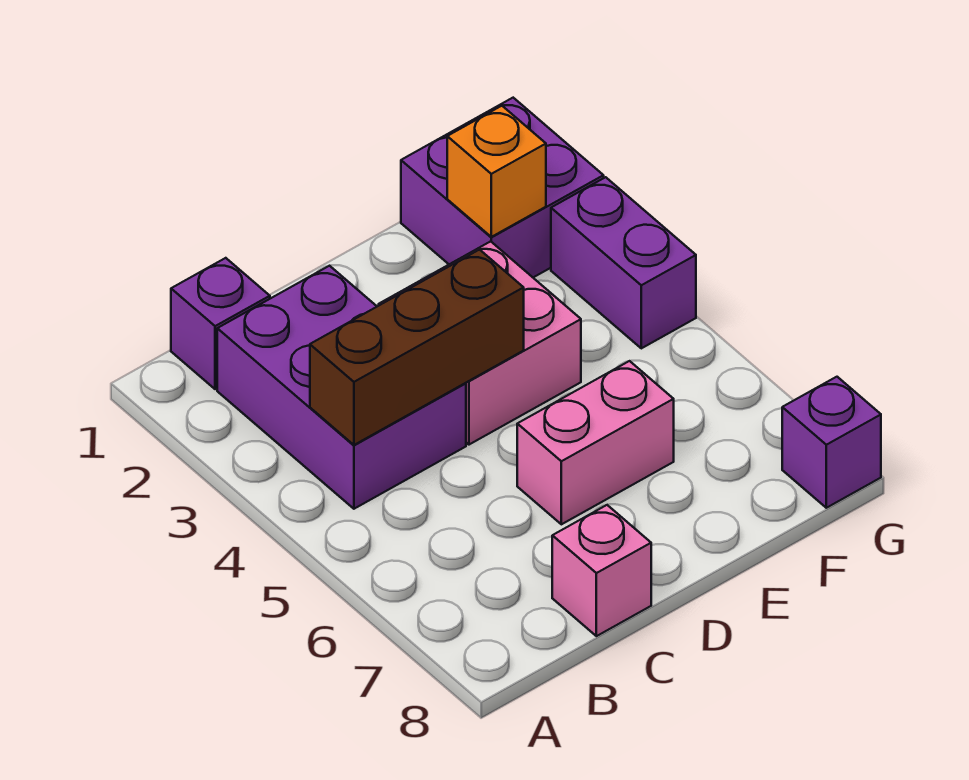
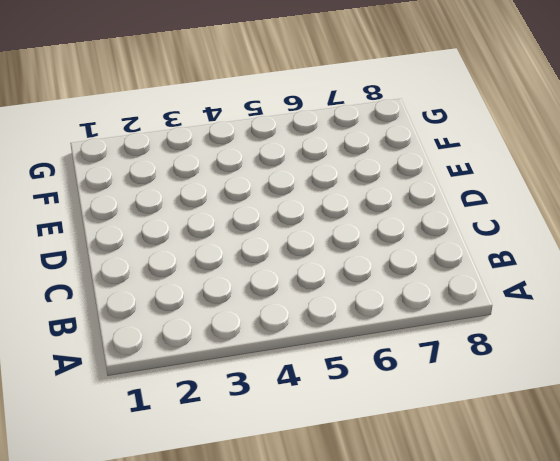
none -> purple 1x1 brick [171,258,270,389]
none -> purple 2x3 brick [217,266,466,509]

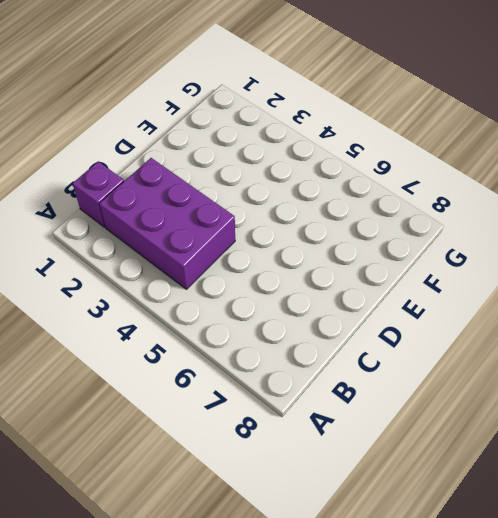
none -> pink 1x1 brick [552,505,651,636]
none -> pink 2x2 brick [379,241,581,445]

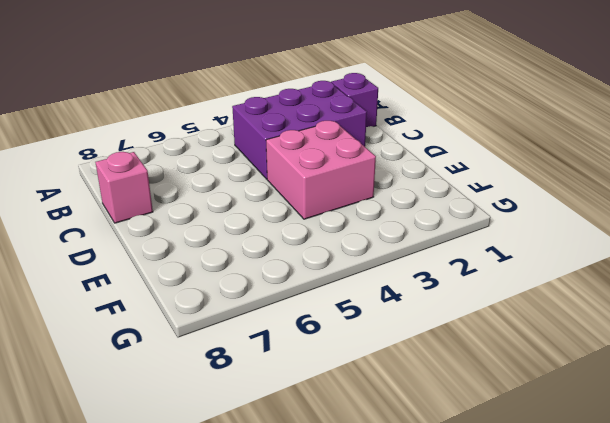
none -> pink 1x2 brick [517,361,674,524]
none -> purple 2x2 brick [401,98,604,277]

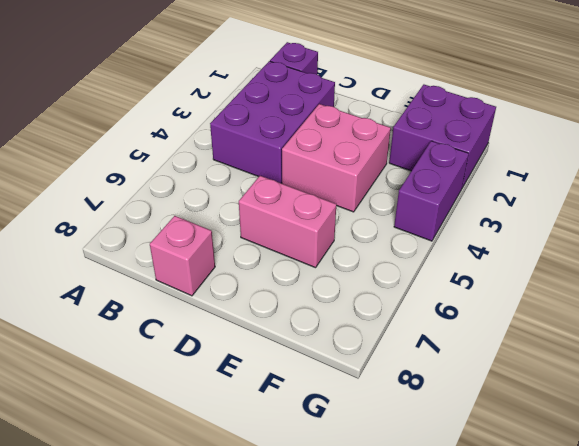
none -> purple 1x1 brick [782,377,881,508]
none -> brown 1x3 brick [310,250,524,445]

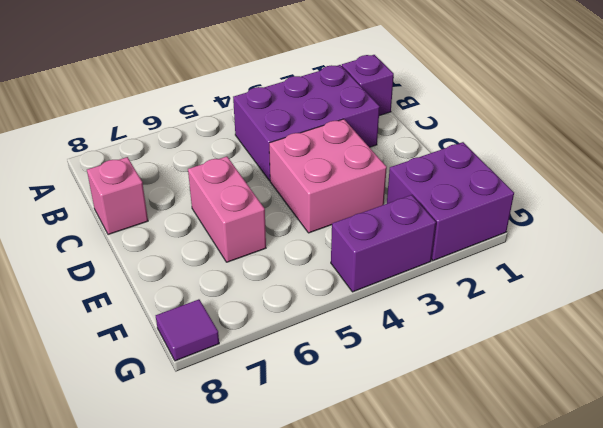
purple 1x1 tile [156,299,219,361] -> purple 1x1 brick [782,377,881,508]
none -> brown 1x3 brick [310,250,524,445]
none -> orange 1x1 brick [447,106,546,237]

